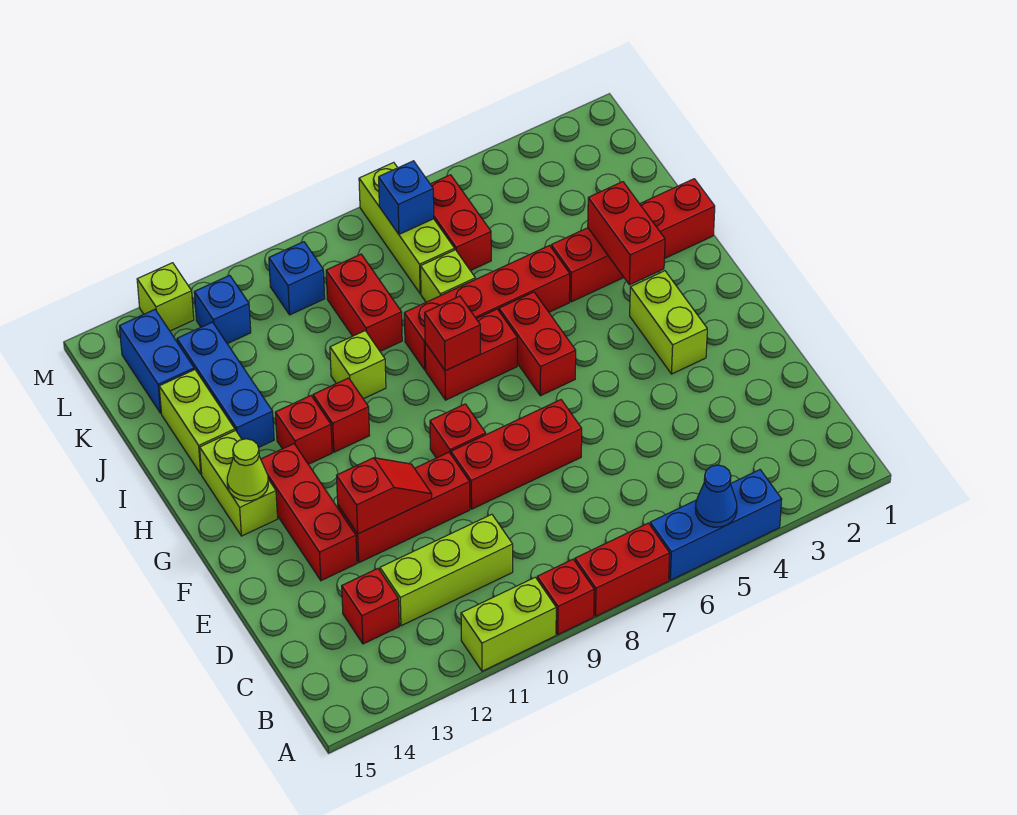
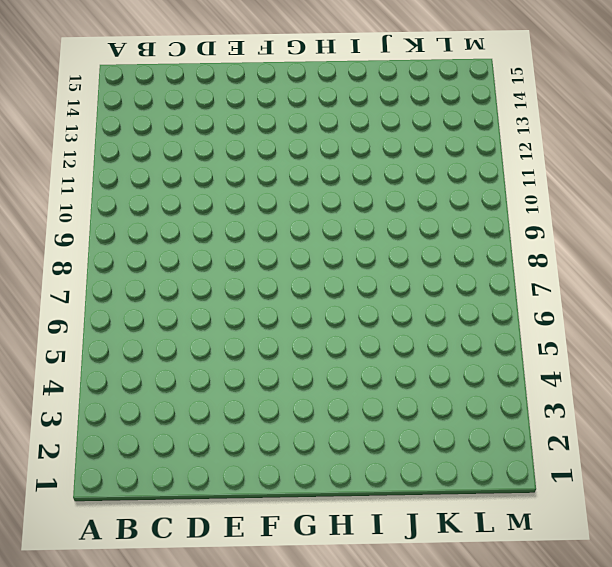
none -> blue 1x3 brick [650,470,782,580]
none -> red 1x2 brick [575,523,670,616]
none -> red 1x1 brick [537,559,594,635]
none -> lime 1x2 brick [461,577,556,671]

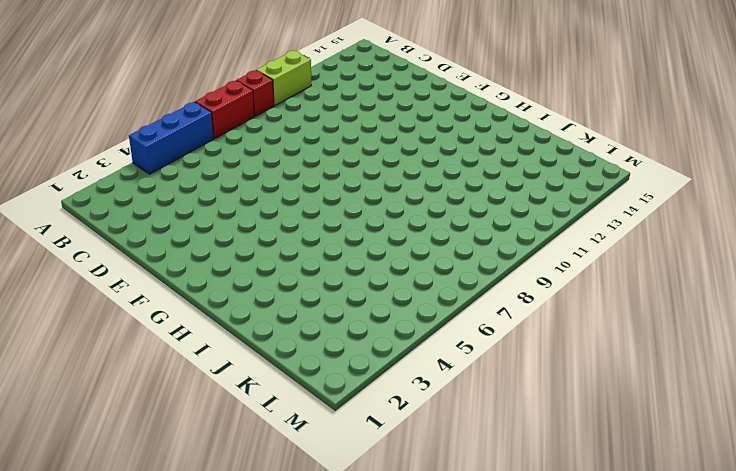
none -> lime 1x3 brick [380,514,513,626]
none -> red 1x1 brick [342,569,399,644]
none -> red 1x3 brick [451,400,582,509]
none -> red 1x3 brick [338,452,470,563]

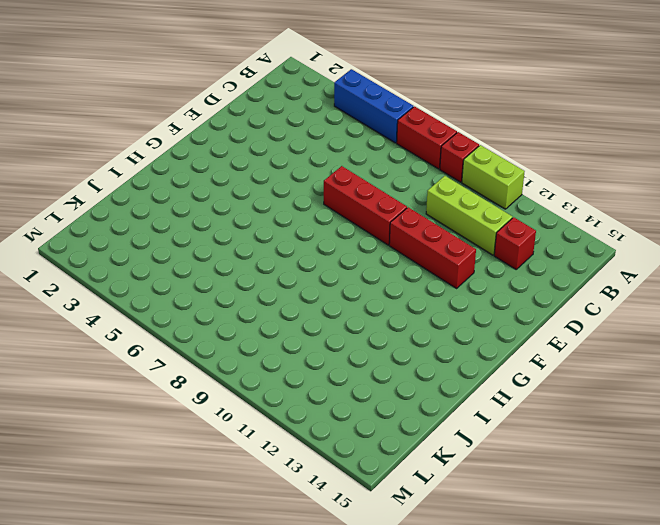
none -> red 1x3 brick [261,444,357,581]
none -> lime 1x2 brick [630,271,707,374]
none -> red 1x1 brick [430,404,486,458]
none -> red 1x2 brick [499,292,576,396]

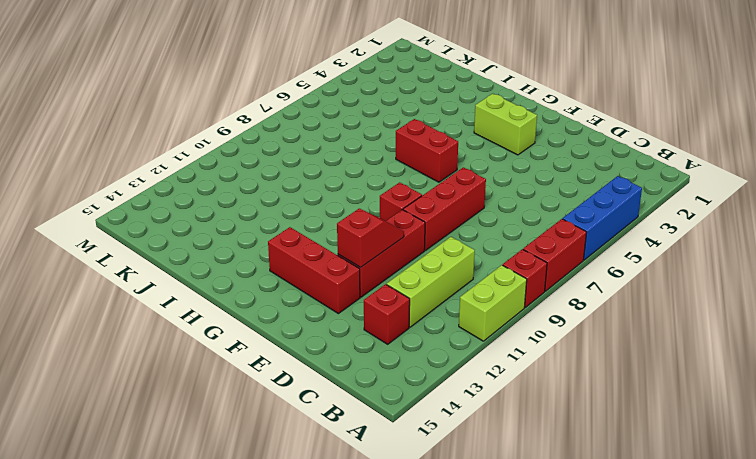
none -> lime 1x2 brick [200,430,278,536]
none -> red 1x2 brick [425,309,517,400]
none -> red 1x1 brick [313,378,370,452]
none -> red 1x1 brick [275,396,332,464]

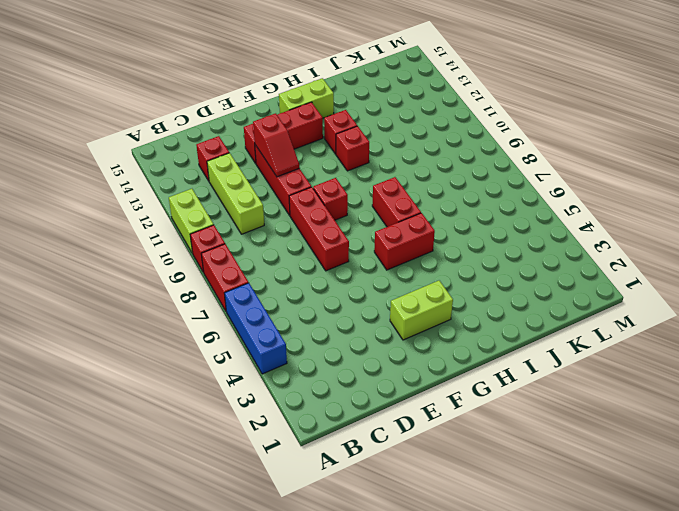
none -> red 1x4 brick [551,179,715,302]
none -> red 1x4 brick [404,246,570,370]
none -> lime 1x1 brick [330,331,386,399]
none -> blue 1x3 brick [177,322,274,448]

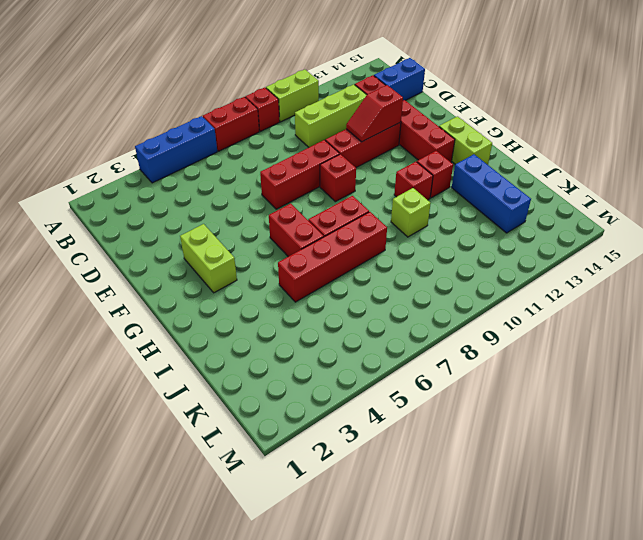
blue 1x2 brick [374,58,425,101] -> blue 1x2 brick turned to [119,310,194,413]
none -> red 1x4 brick [551,179,715,302]
none -> lime 1x2 brick [159,370,235,474]
none -> lime 1x1 brick [421,250,475,302]
none -> red 1x2 brick [326,254,402,351]

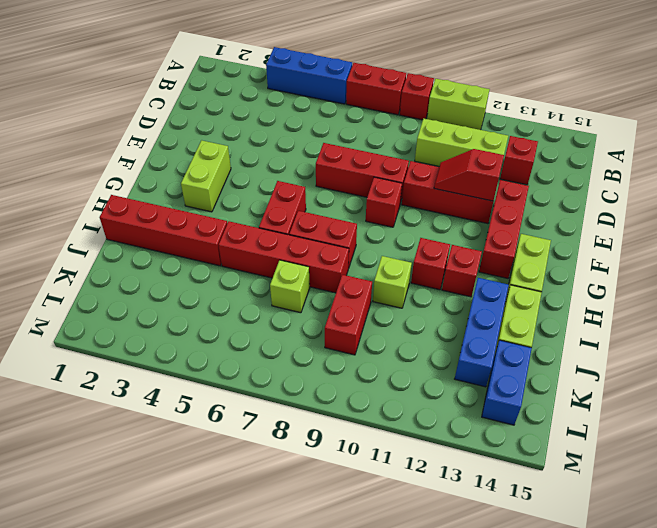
none -> red 1x2 brick [430,175,491,271]
none -> lime 1x3 brick [359,162,455,294]
none -> blue 1x1 brick [269,242,325,315]
none -> blue 1x1 brick [194,275,251,344]

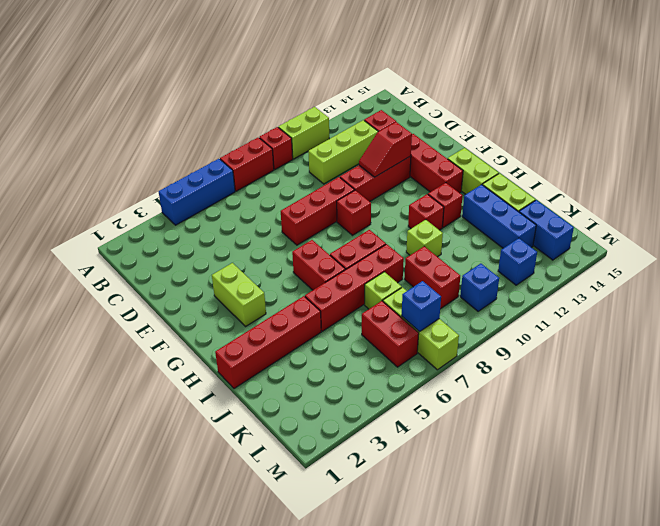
none -> lime 1x1 brick [137,263,194,331]
none -> blue 1x1 cone [695,465,737,527]
none -> lime 1x1 cone [227,439,268,501]
none -> red 1x2 brick [588,182,665,285]

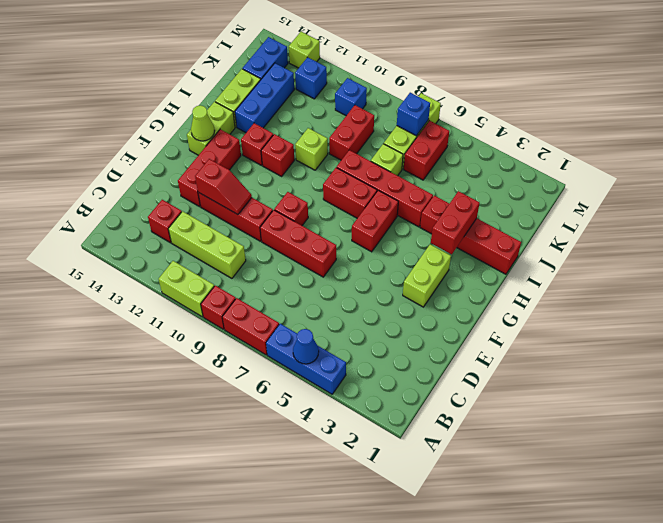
none -> red 1x1 brick [425,296,480,371]

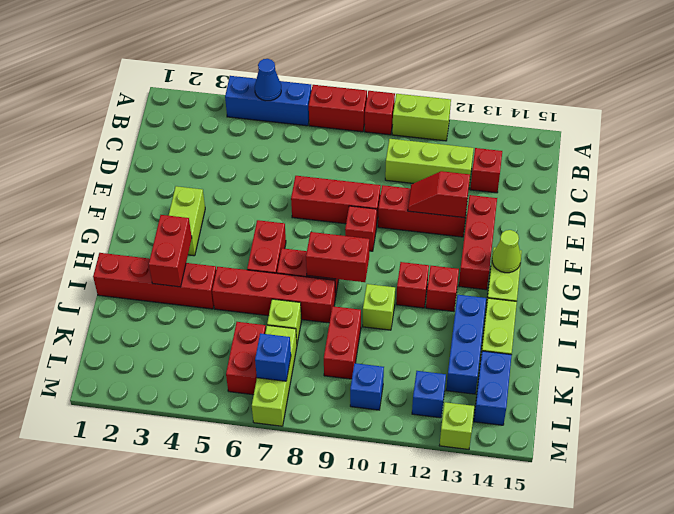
red 1x2 brick [306,232,369,282] -> red 1x1 brick [425,296,480,371]

